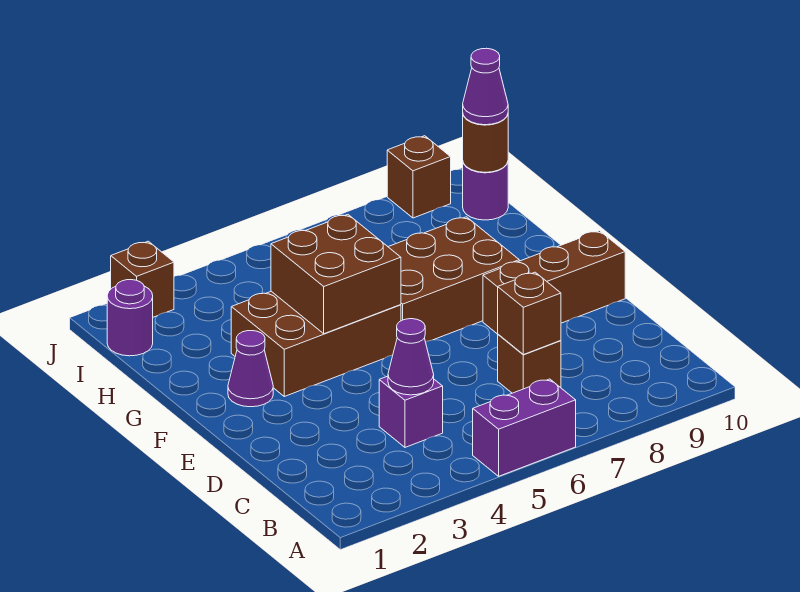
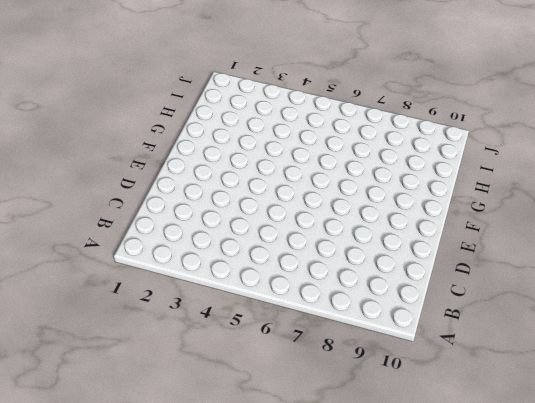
none -> purple 1x2 brick [473,379,576,476]
none -> purple 1x1 brick [379,376,443,447]
none -> brown 1x1 brick [498,334,561,393]

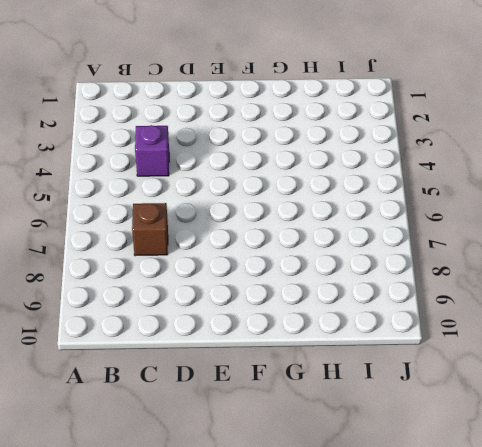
none -> purple 1x2 brick [473,379,576,476]
none -> brown 1x3 brick [483,231,625,334]
none -> purple 1x1 cone [228,331,273,407]

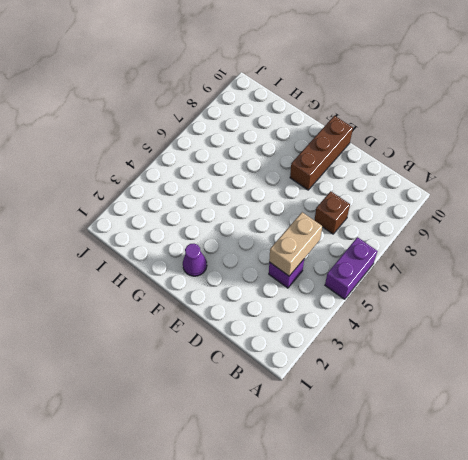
tan 1x2 brick [269,212,322,276] -> purple 1x1 cone [388,319,434,395]
none -> brown 2x3 brick [231,291,401,396]
none -> brown 2x3 brick [389,217,519,342]
none -> purple 1x1 round brick [107,280,153,356]

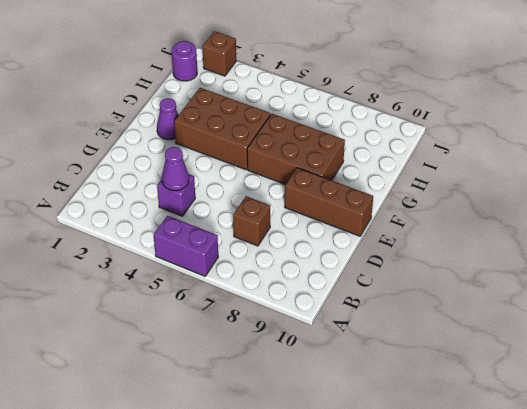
none -> purple 1x1 round brick [463,162,508,220]
none -> brown 1x1 brick [387,136,451,218]
none -> brown 1x1 brick [498,272,561,355]

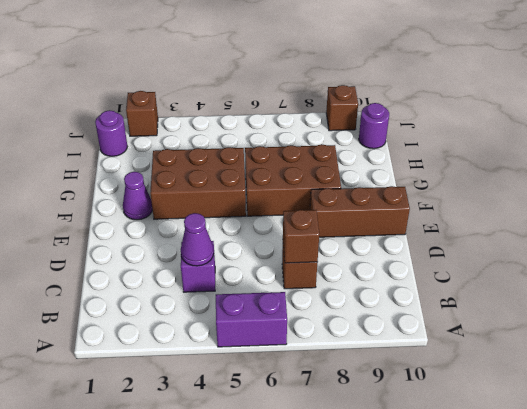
none -> brown 2x2 brick [271,215,401,334]
none -> brown 1x1 round brick [463,115,508,172]
none -> purple 1x1 cone [463,48,508,125]

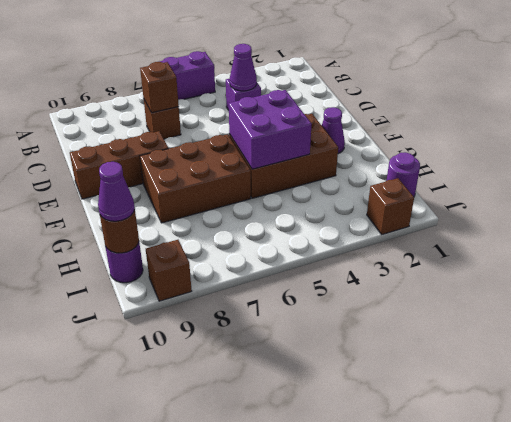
purple 2x2 brick [229,90,312,169] -> brown 2x2 brick [271,215,401,334]

